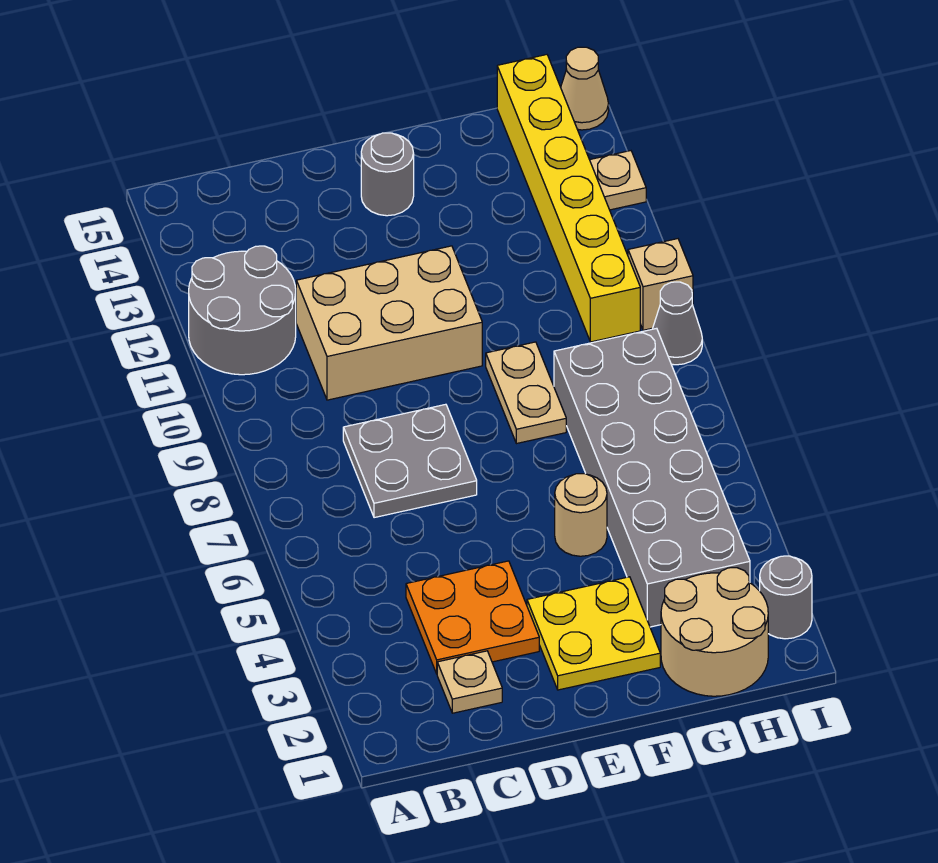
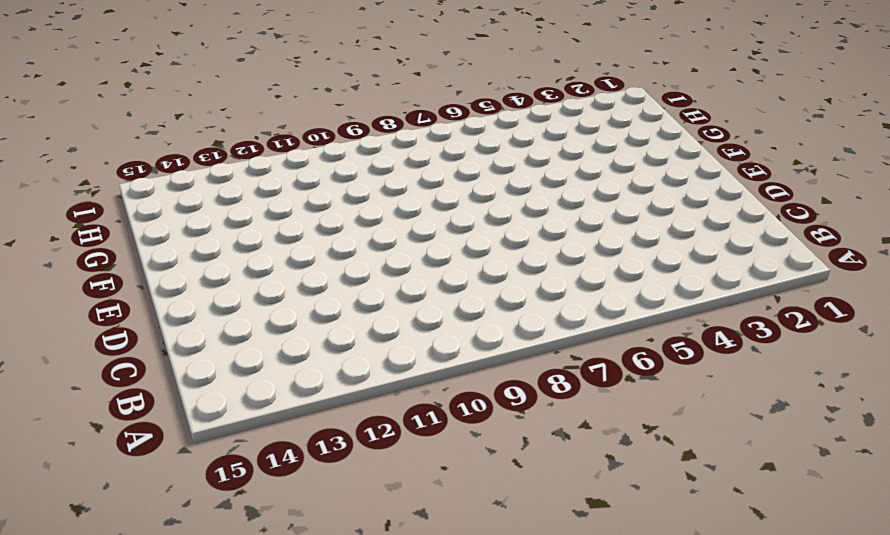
none -> grey 2x2 round brick [189,246,296,375]
none -> tan 1x1 plate [437,651,502,713]
none -> orange 2x2 plate [406,561,539,674]

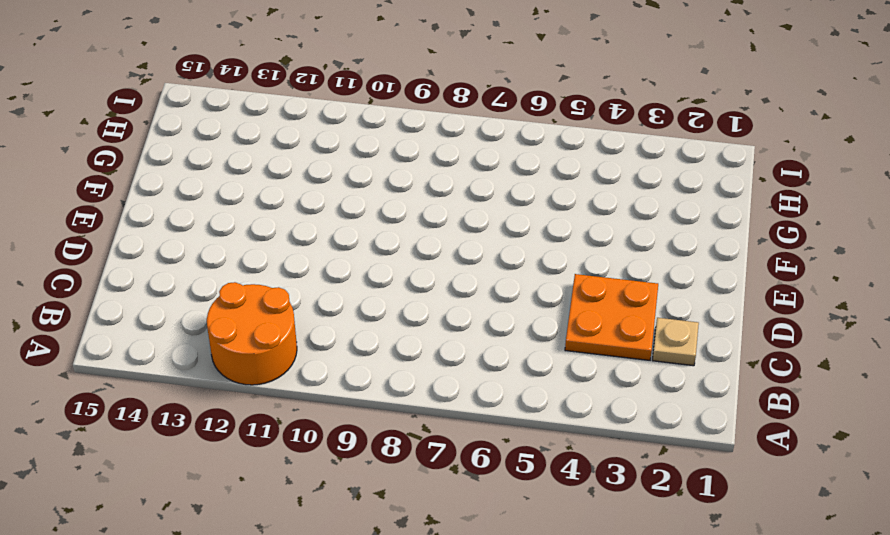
orange 2x2 round brick [207,282,297,385] -> grey 2x2 round brick [189,246,296,375]
none -> grey 2x2 plate [343,404,477,518]
none -> tan 2x3 brick [296,246,482,400]
none -> yellow 2x2 plate [527,577,660,690]

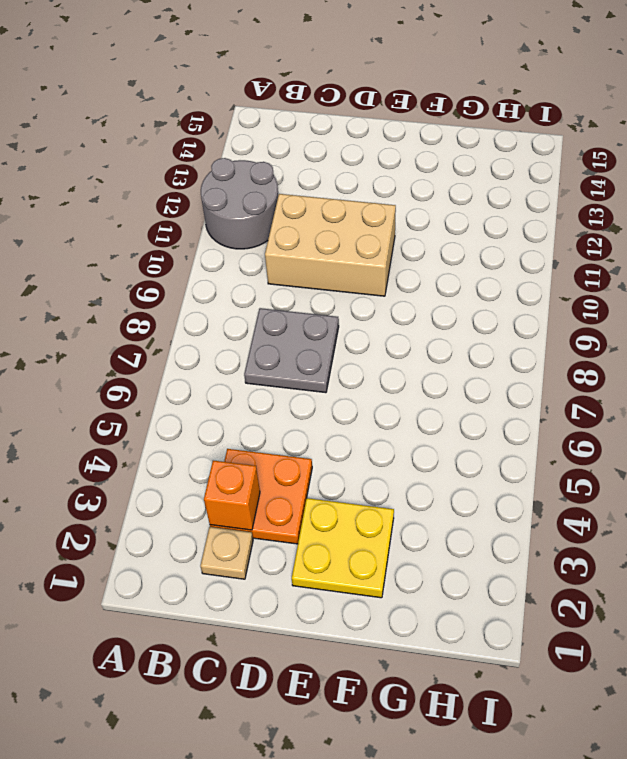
orange 1x1 brick [204,461,260,530] -> none
none -> grey 1x1 round brick [361,133,414,216]
none -> tan 1x1 round brick [555,474,607,556]
none -> tan 1x2 plate [486,342,566,444]

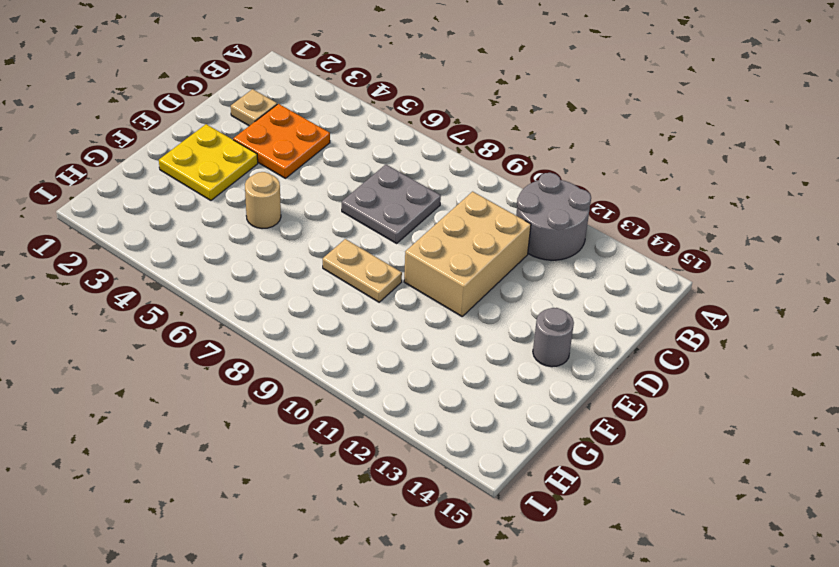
none -> tan 2x2 round brick [661,568,768,696]
none -> grey 2x6 brick [554,328,750,627]
none -> yellow 1x6 brick [497,55,640,342]

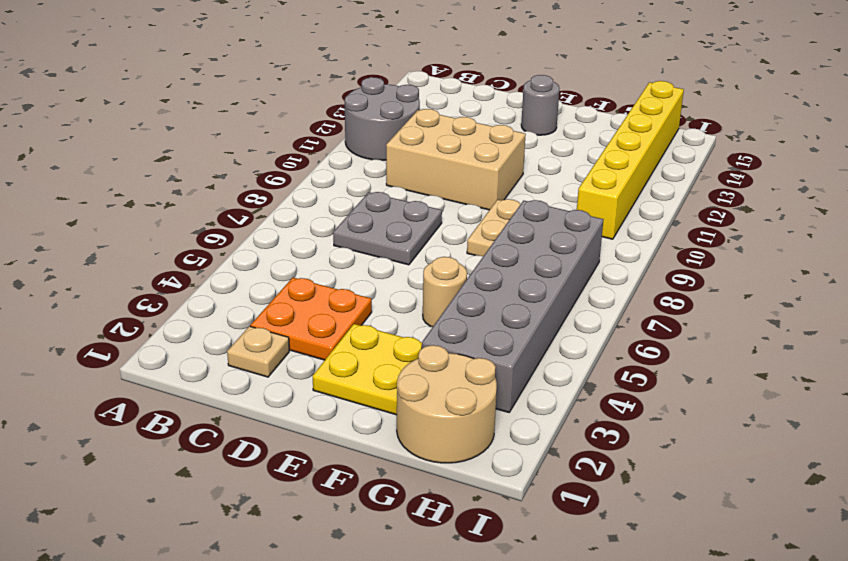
none -> grey 1x1 round brick [760,556,812,639]
none -> grey 1x1 cone [653,282,702,365]
none -> tan 1x1 brick [628,239,693,330]

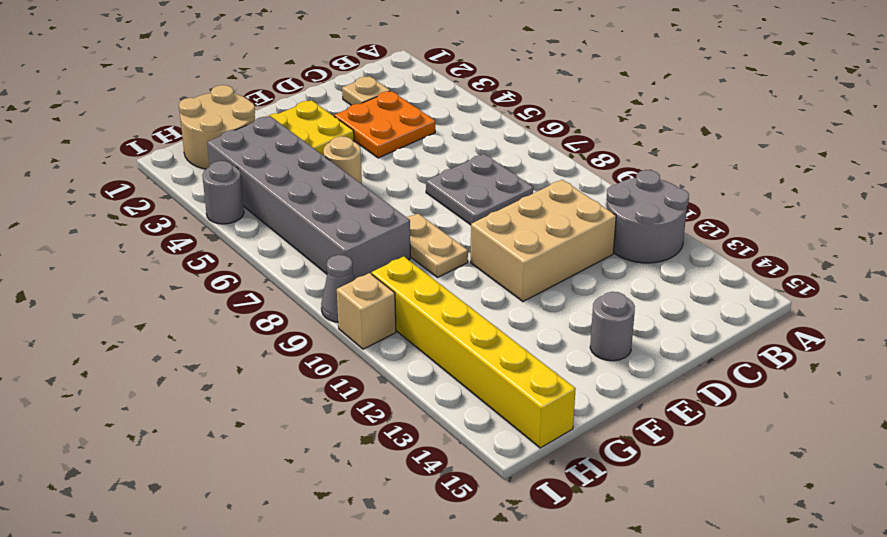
grey 1x1 round brick [202,161,244,224] -> grey 1x1 round brick moved to [760,556,812,639]
none -> tan 1x1 plate [590,151,646,210]
none -> tan 1x1 cone [561,47,609,130]

